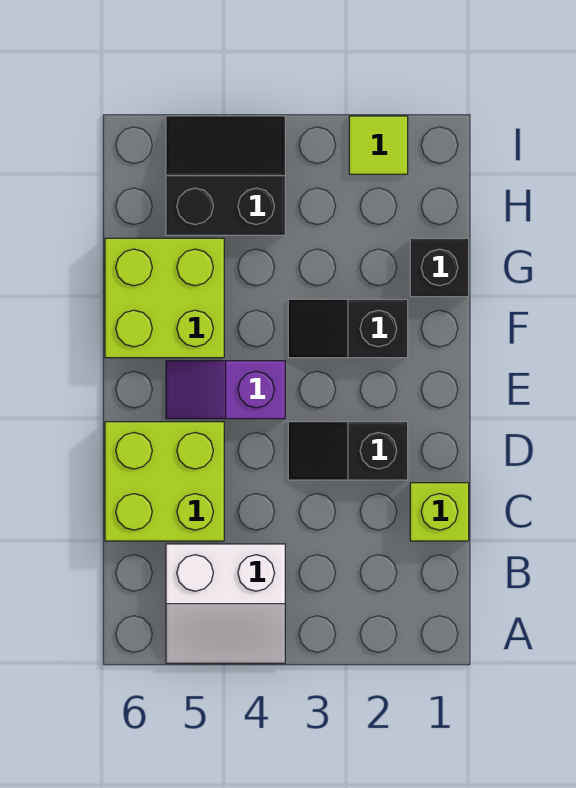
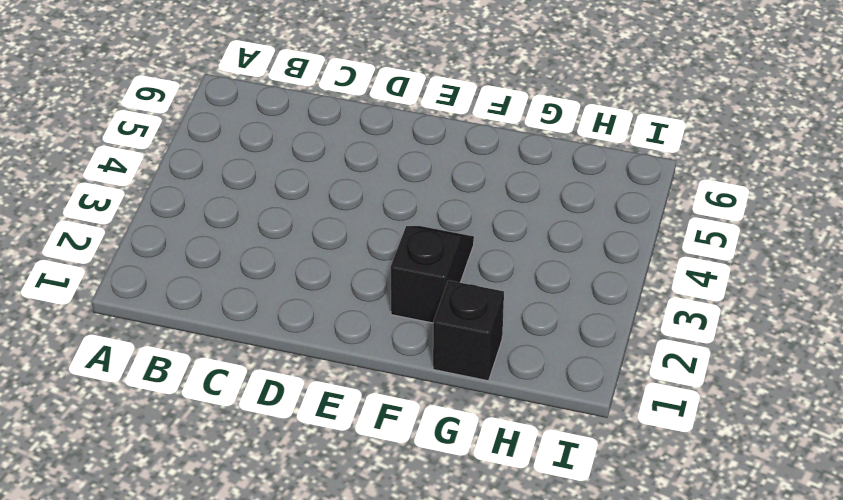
none -> white 2x2 slope [166,544,285,663]
none -> lime 1x1 brick [410,483,469,541]

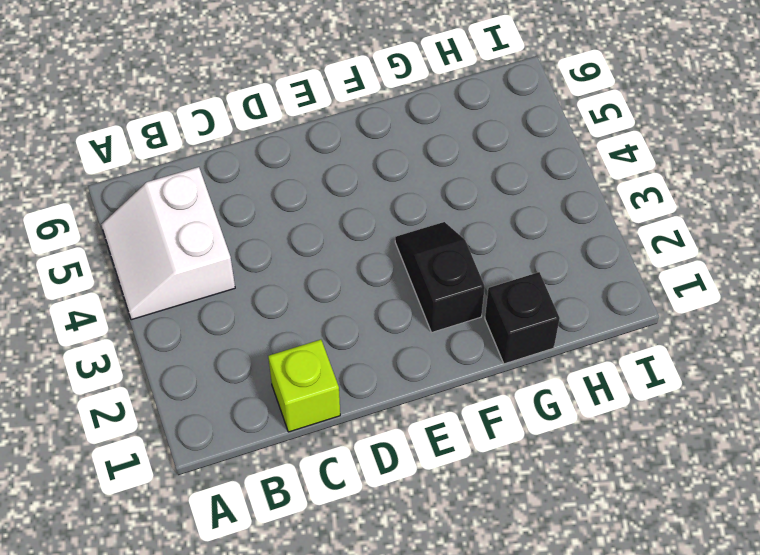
none -> lime 2x2 brick [105,422,224,541]
none -> black 1x2 slope [288,422,408,480]

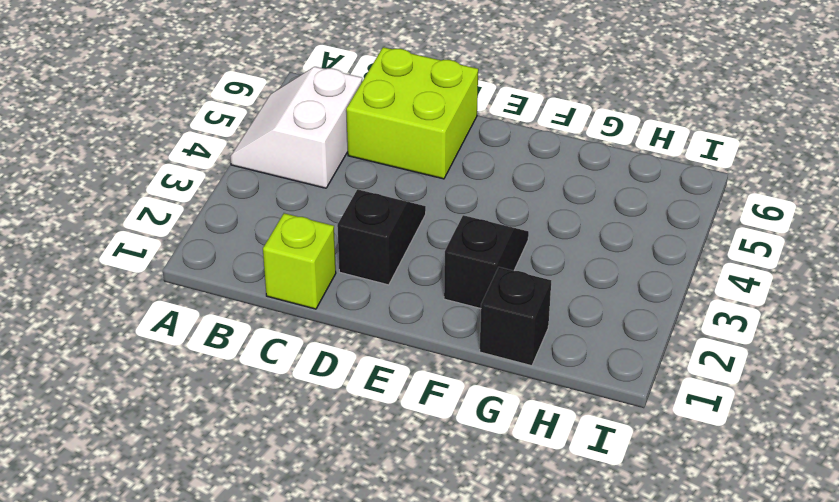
none -> purple 1x2 slope [166,361,285,419]
none -> lime 2x2 brick [105,238,224,358]

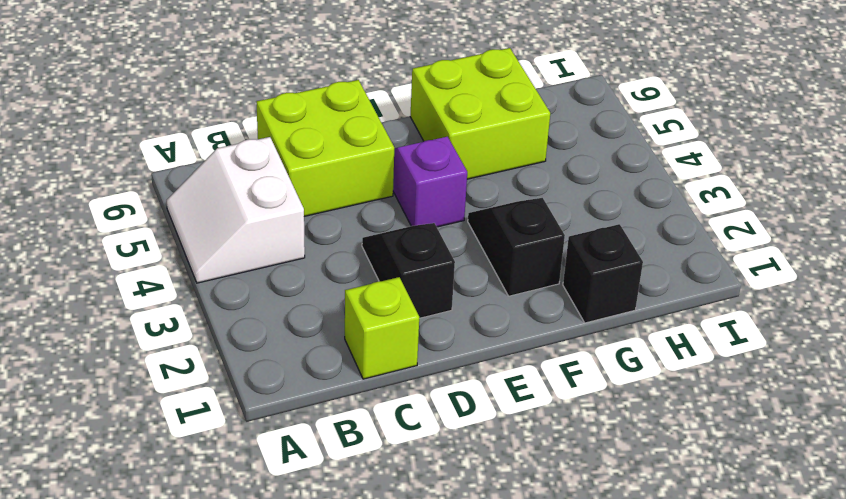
none -> black 2x2 slope [166,116,285,235]
none -> lime 1x1 tile [349,116,408,174]

